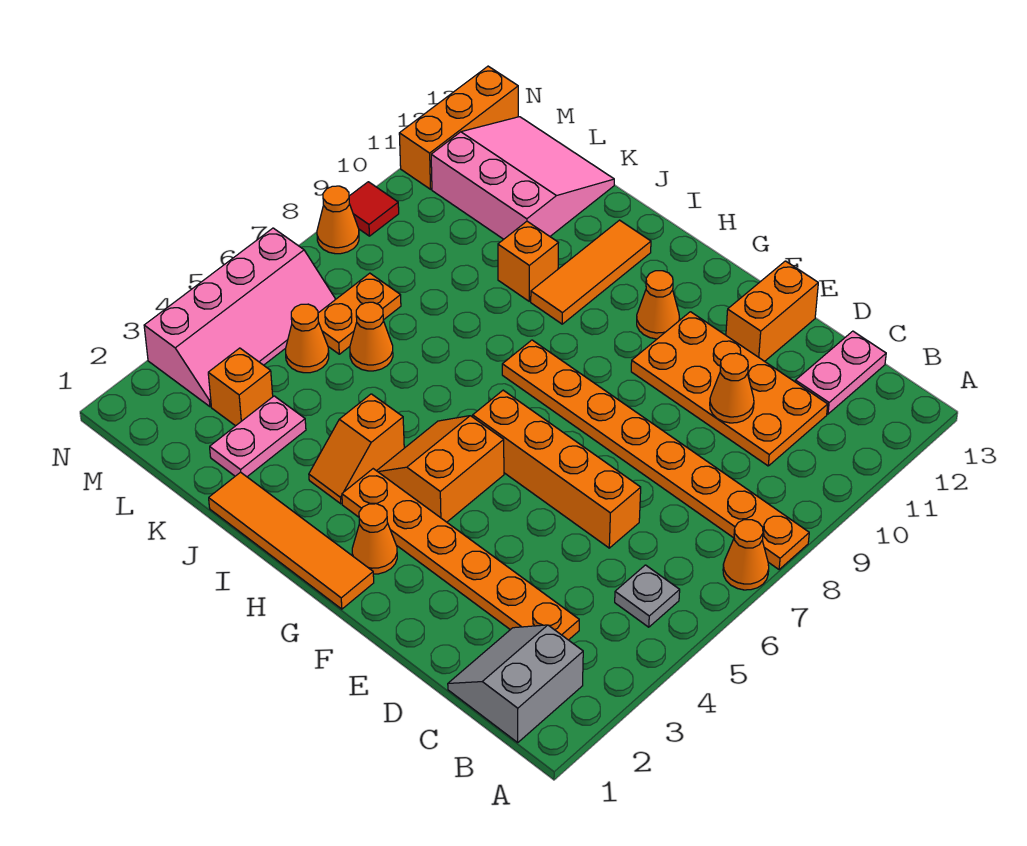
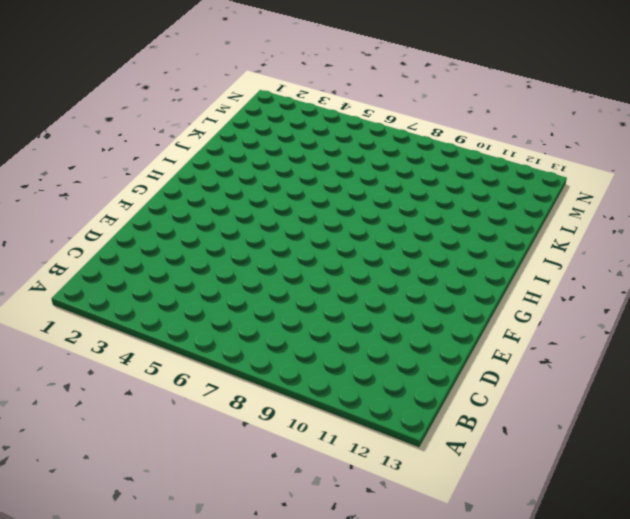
none -> orange 1x1 cone [723,520,769,590]
none -> orange 1x8 plate [502,340,809,570]
none -> grey 2x2 slope [448,625,583,742]

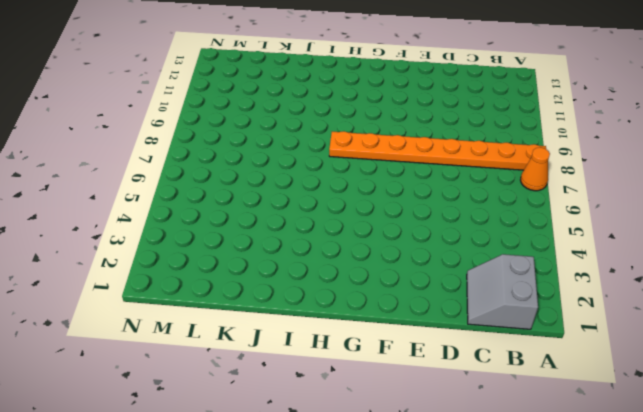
none -> grey 1x1 plate [615,565,680,627]
none -> orange 1x6 plate [342,469,579,640]
none -> orange 2x4 plate [631,312,828,466]

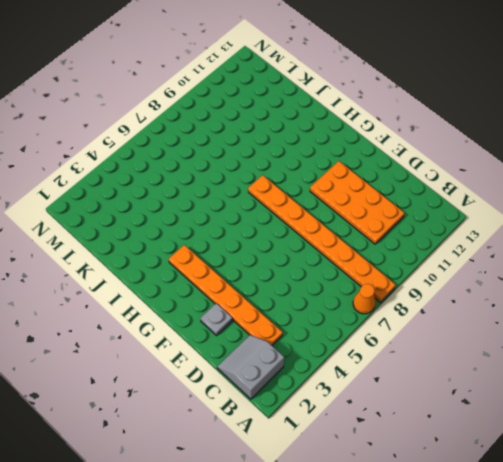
grey 1x1 plate [201,303,232,335] -> grey 1x1 plate moved to [615,565,680,627]
none -> pink 1x2 plate [795,331,886,414]
none -> orange 1x4 brick [473,390,641,548]
none -> orange 1x2 brick [726,261,818,361]

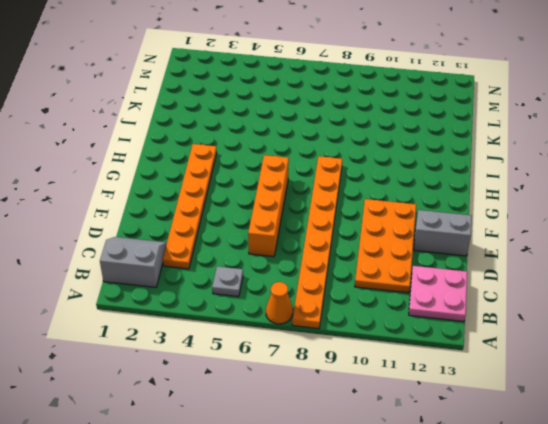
pink 2x2 plate [409,266,467,321] -> pink 1x2 plate [795,331,886,414]
grey 1x2 brick [414,210,472,256] -> orange 1x2 brick [726,261,818,361]
none -> orange 1x4 tile [209,472,374,609]
none -> orange 1x1 cone [352,504,397,574]
none -> orange 2x2 slope [377,416,504,522]

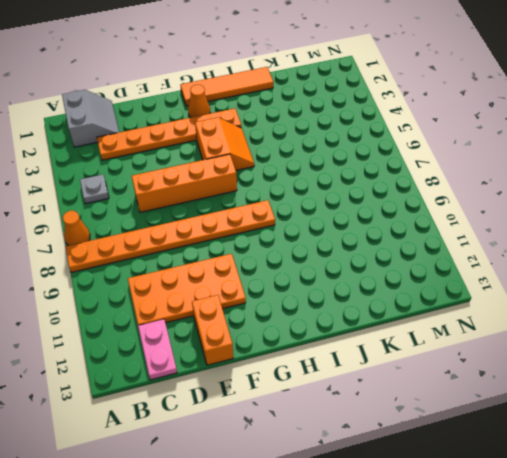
none -> orange 1x1 cone [637,271,679,339]
none -> orange 1x2 slope [309,394,404,504]
none -> orange 1x3 tile [531,220,651,324]

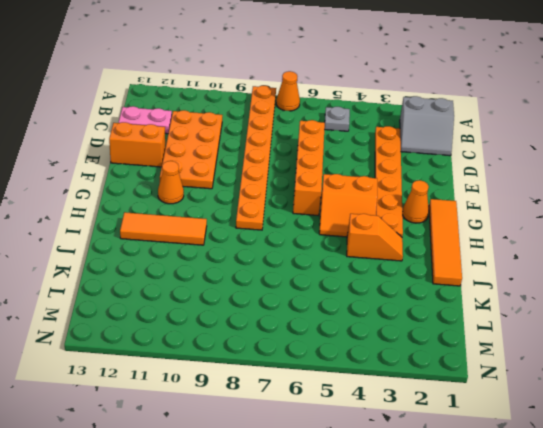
none -> orange 1x1 brick [498,221,558,301]
none -> pink 1x2 plate [210,396,306,477]
none -> orange 1x1 cone [350,302,393,371]

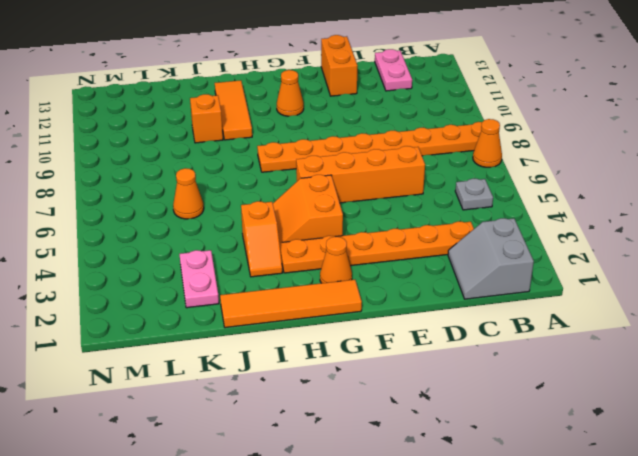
none -> orange 2x4 plate [631,312,828,466]
none -> pink 3x3 slope [431,117,614,239]
none -> orange 1x1 brick [208,348,273,426]

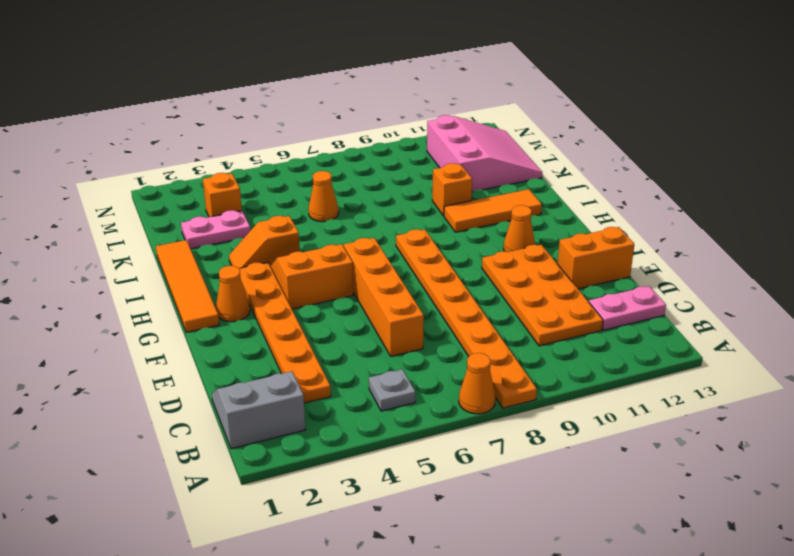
none -> orange 1x1 cone [286,304,329,373]
none -> orange 1x2 plate [318,273,401,354]
none -> pink 2x4 slope [144,228,336,407]

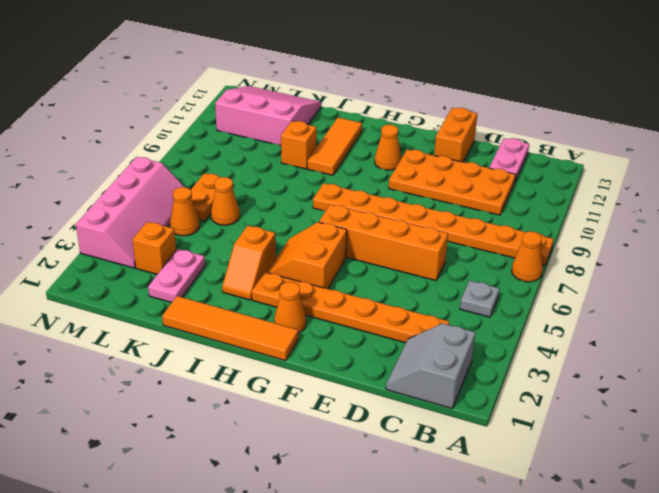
none -> orange 1x1 cone [317,186,359,254]
none -> red 1x1 tile [349,182,399,236]
none -> orange 1x3 brick [399,66,518,189]

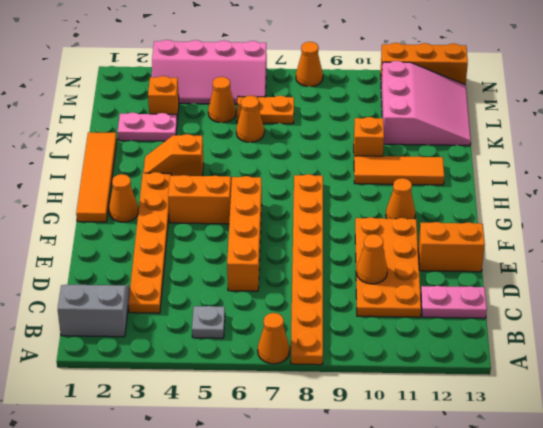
none -> red 1x1 tile [349,182,399,236]

